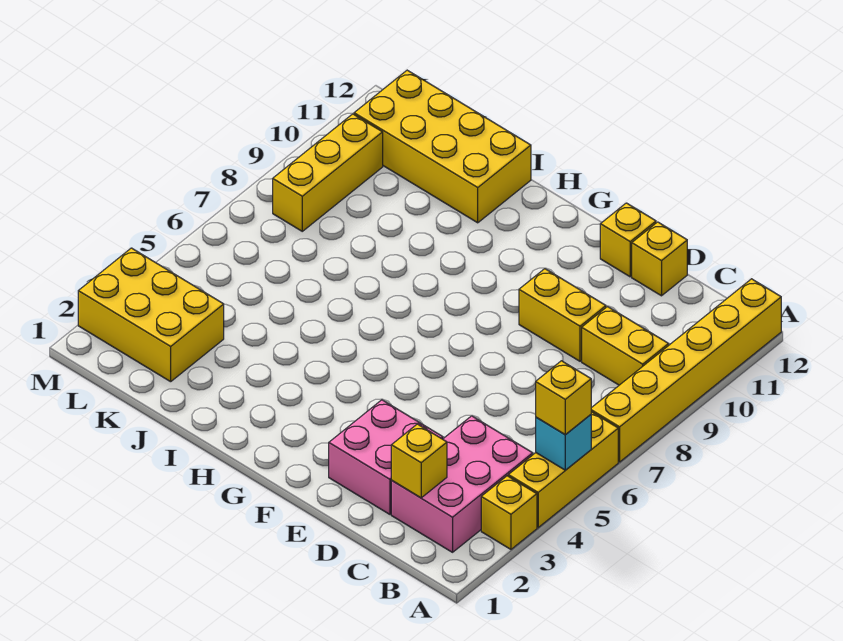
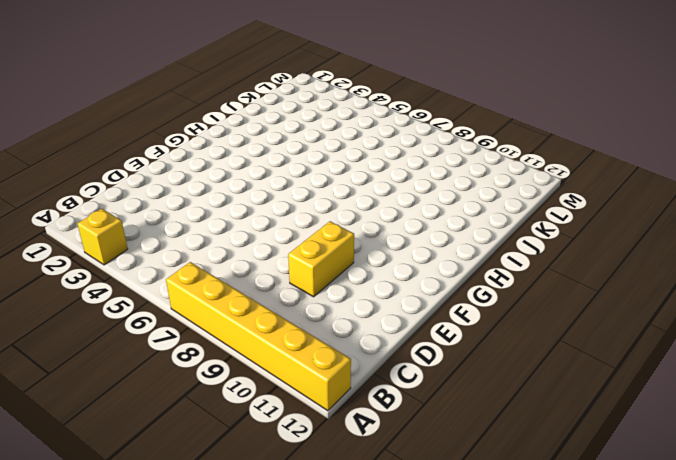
none -> yellow 1x3 brick [508,412,618,528]
none -> pink 2x3 brick [391,416,533,552]
none -> yellow 1x2 brick [582,307,669,385]

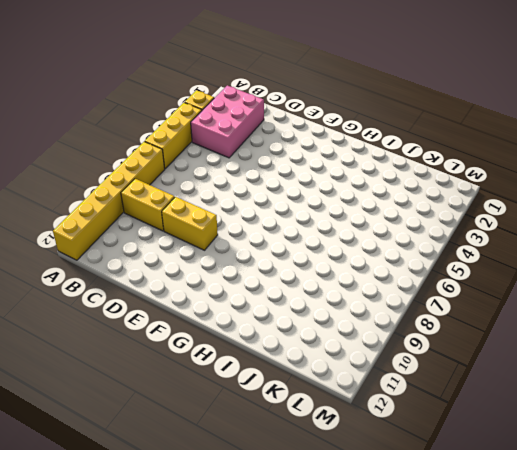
none -> pink 2x2 brick [329,400,443,514]
none -> yellow 1x1 brick [632,222,687,296]
none -> yellow 1x1 brick [600,203,656,277]

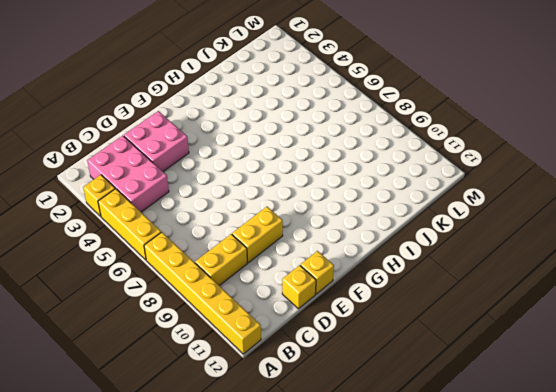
none -> yellow 2x4 brick [354,70,531,223]
none -> yellow 2x3 brick [78,248,224,382]
none -> yellow 1x3 brick [273,114,383,231]

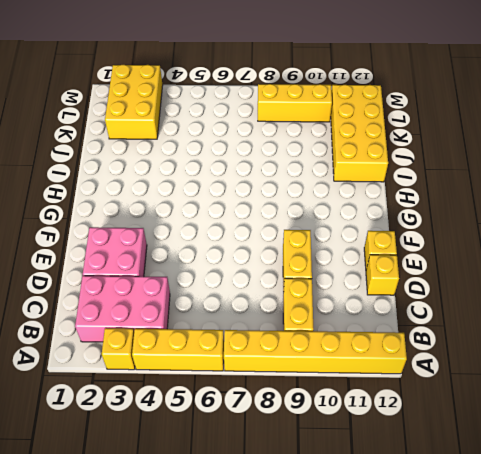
none -> cyan 1x1 brick [536,415,591,470]
none -> yellow 1x1 brick [391,424,447,498]
none -> yellow 1x1 brick [536,361,591,435]

